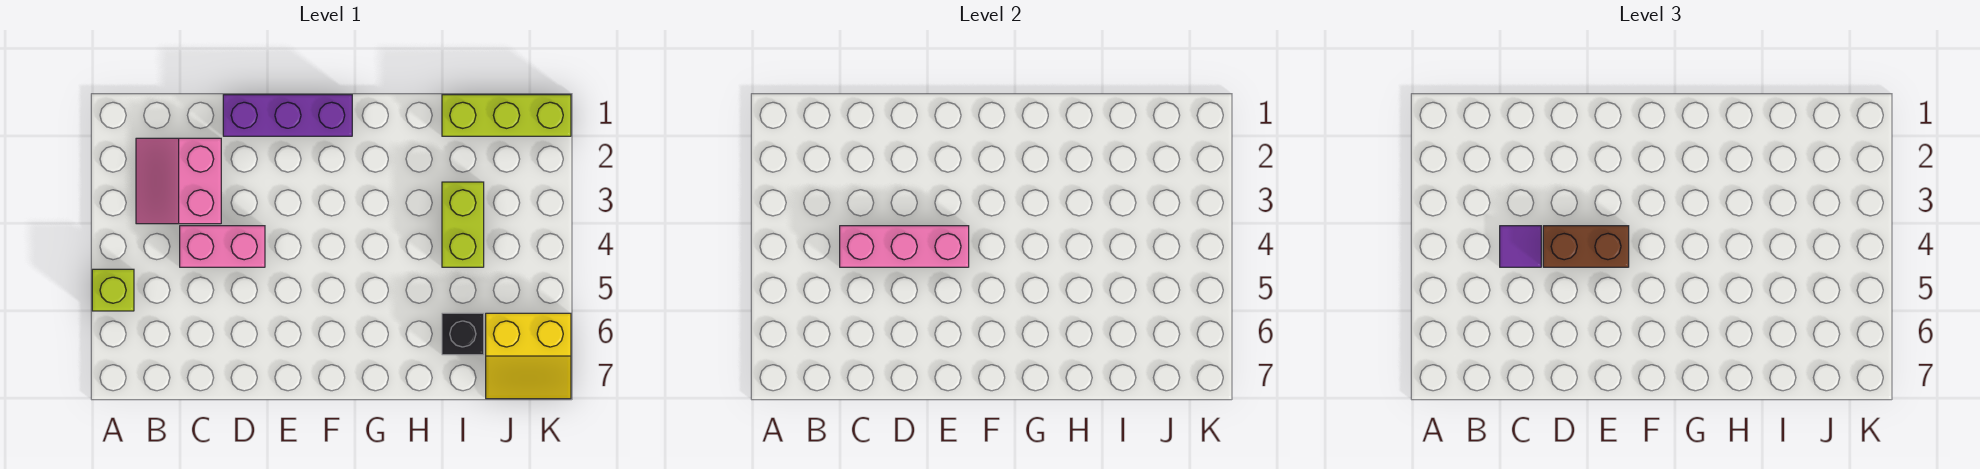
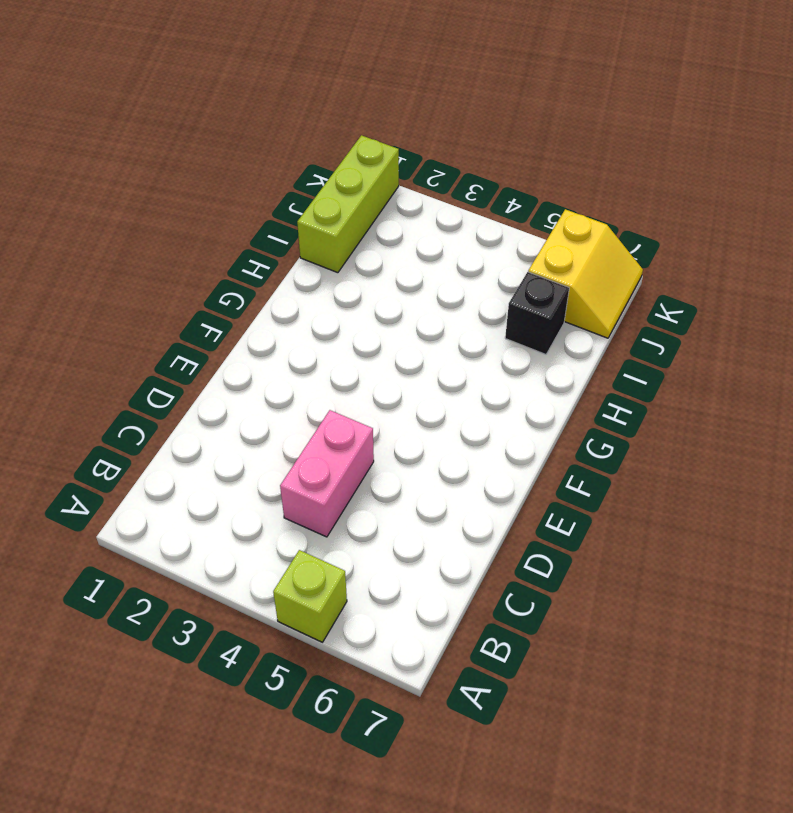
none -> pink 2x2 slope [136,138,221,224]
none -> purple 1x3 brick [223,95,352,136]

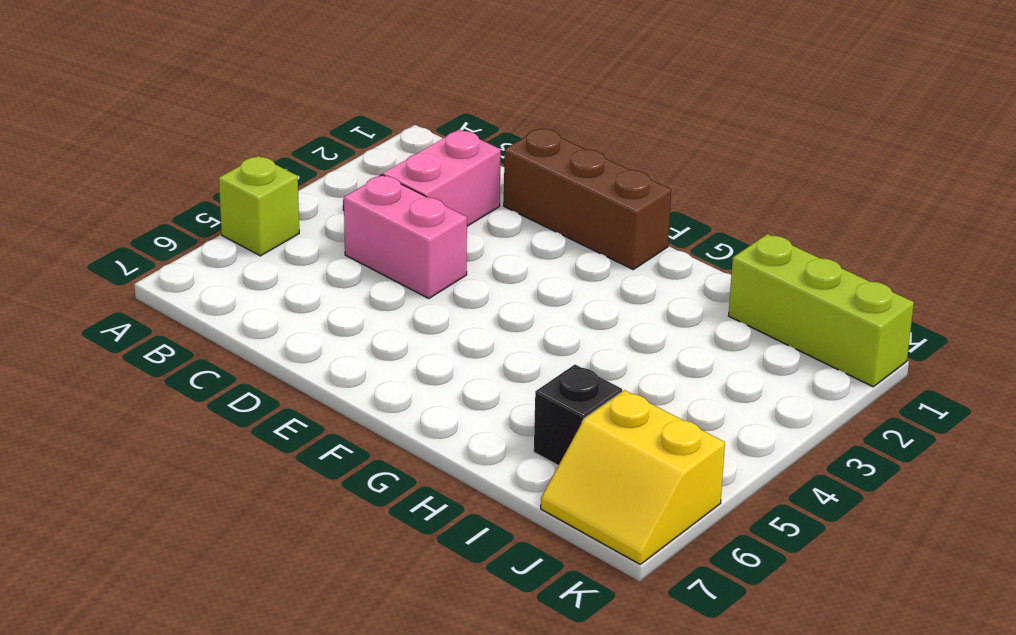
brown 1x3 brick [504,128,671,269] -> purple 1x3 brick [223,95,352,136]
none -> lime 1x2 brick [442,182,484,267]
none -> pink 1x3 brick [840,226,969,267]

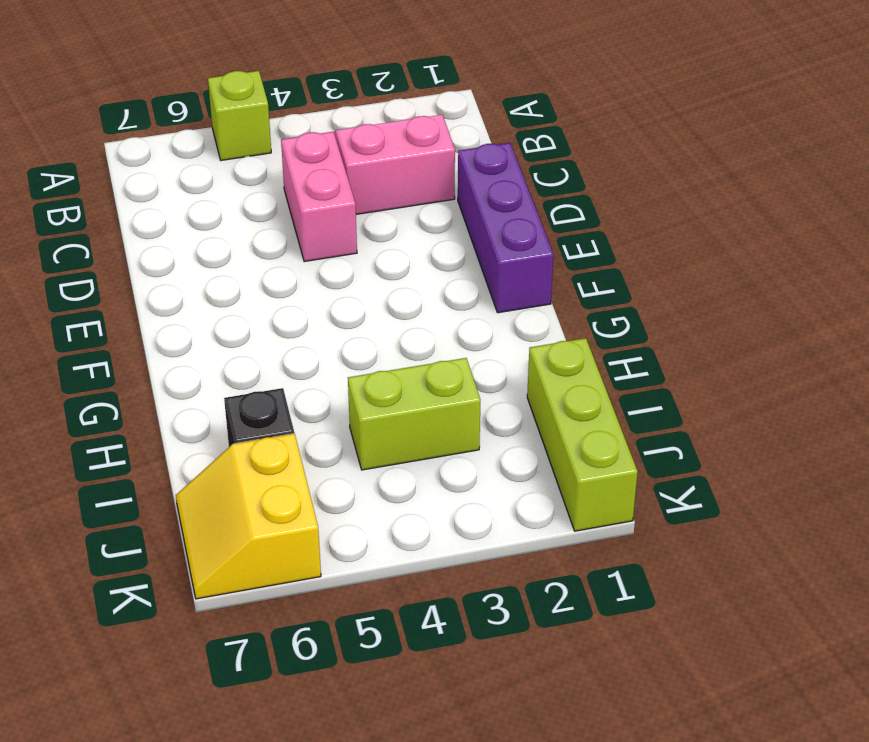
none -> pink 1x3 brick [840,226,969,267]
none -> purple 1x1 tile [1500,226,1541,267]

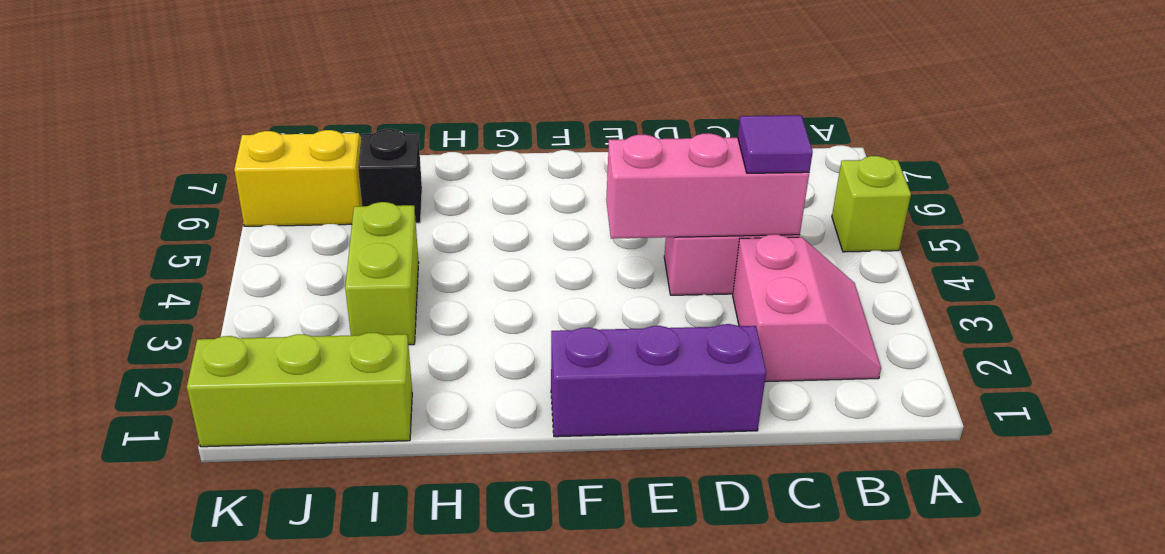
none -> brown 1x2 brick [1543,226,1629,267]

